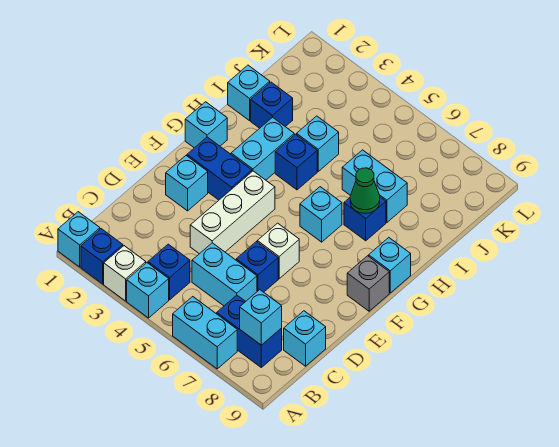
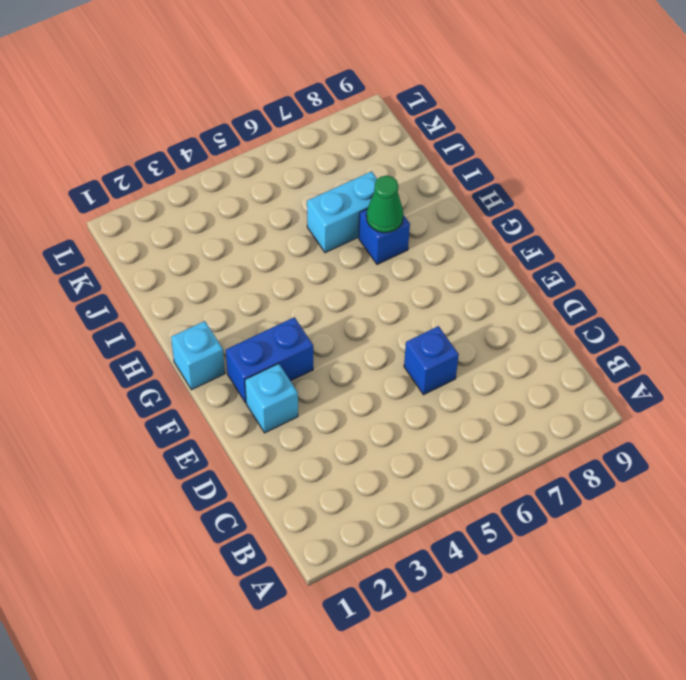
none -> cyan 1x1 brick [58,212,100,267]
none -> blue 1x1 brick [81,229,123,284]
none -> white 1x1 brick [104,246,146,301]

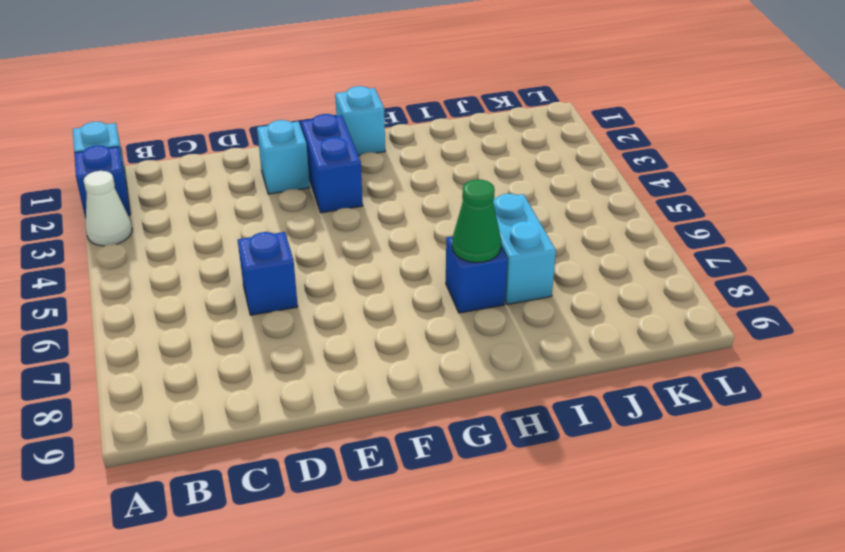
white 1x1 cone [84,171,132,246] -> white 1x1 brick [104,246,146,301]
none -> cyan 1x1 brick [127,263,169,318]
none -> cyan 1x2 brick [173,297,237,369]
none -> blue 1x1 brick [148,244,190,300]

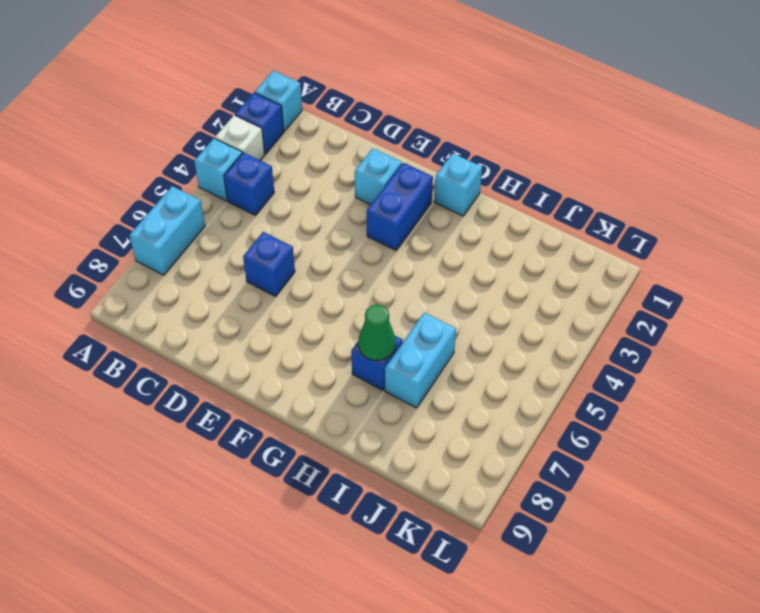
none -> blue 1x2 brick [217,295,282,367]
none -> cyan 1x2 brick [192,243,257,306]
none -> cyan 1x1 brick [284,311,326,366]

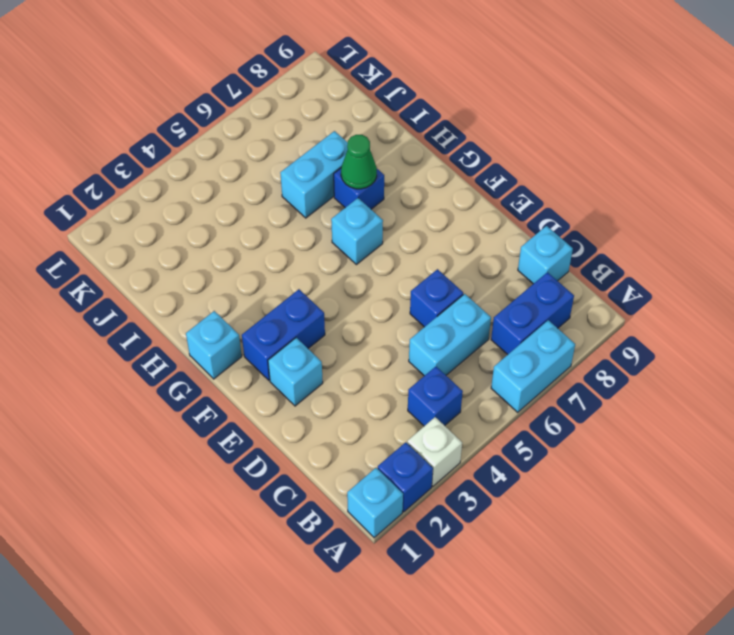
none -> cyan 1x1 brick [127,263,169,318]
none -> white 1x3 brick [190,171,275,254]
none -> white 1x1 brick [257,223,299,279]

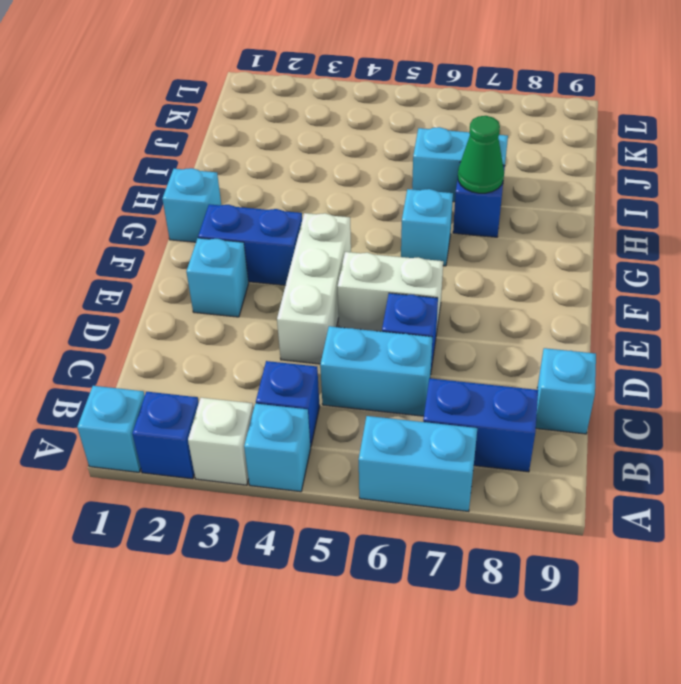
white 1x2 brick [338,252,443,334] -> white 1x1 brick [257,223,299,279]
none -> grey 1x1 brick [347,256,389,311]
none -> cyan 1x2 brick [231,117,294,180]
none -> cyan 1x1 brick [369,238,411,293]

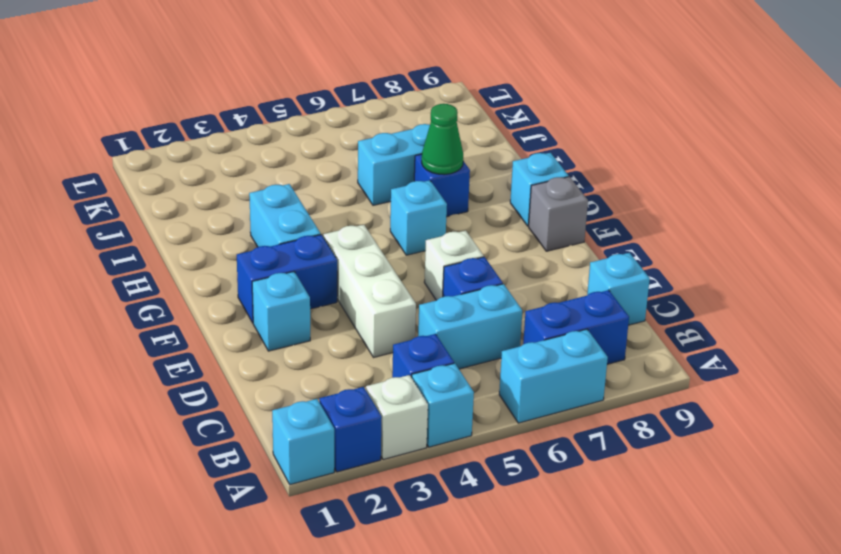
none -> cyan 1x1 brick [185,102,227,148]
none -> blue 1x1 brick [275,134,317,190]
none -> cyan 1x1 brick [228,65,270,121]

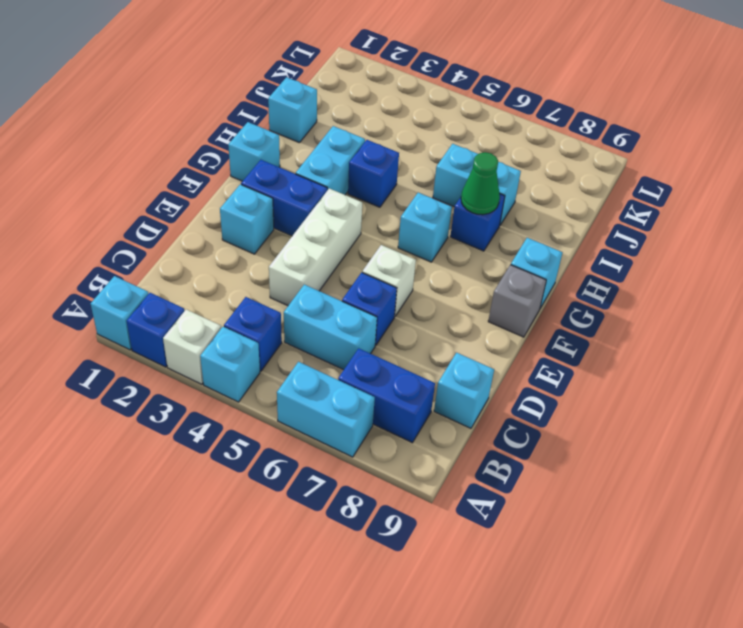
none -> blue 1x1 brick [251,82,293,128]
none -> cyan 1x1 brick [297,116,339,171]
none -> cyan 1x1 brick [240,290,282,345]

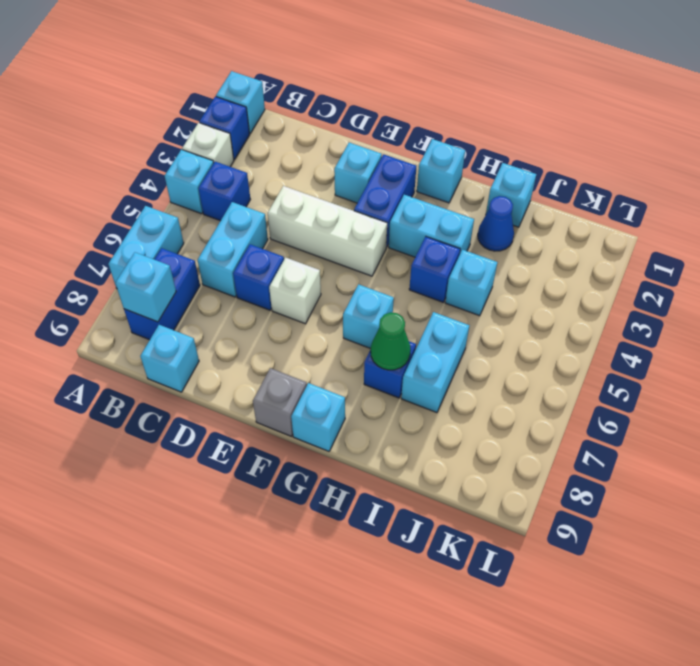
blue 1x1 cone [478,196,514,251] -> blue 1x1 brick [251,82,293,128]

